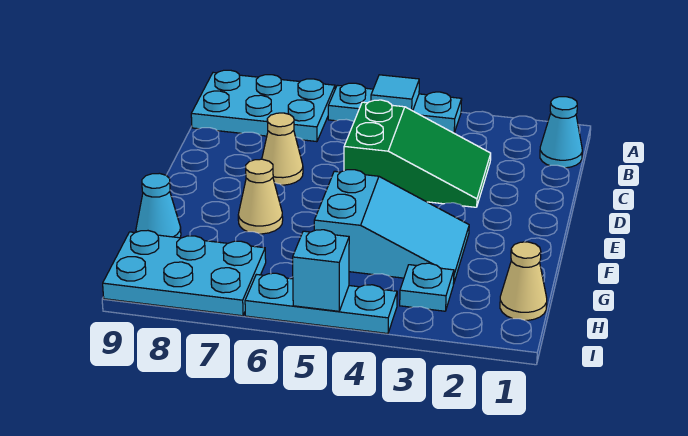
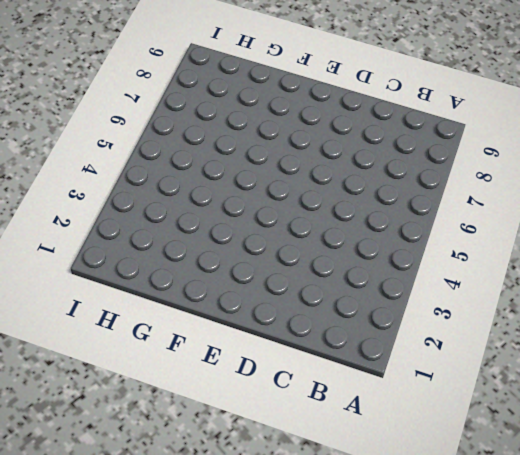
none -> cyan 1x3 plate [328,83,462,133]
none -> cyan 2x3 plate [191,70,335,142]
none -> cyan 1x1 cone [540,97,582,168]

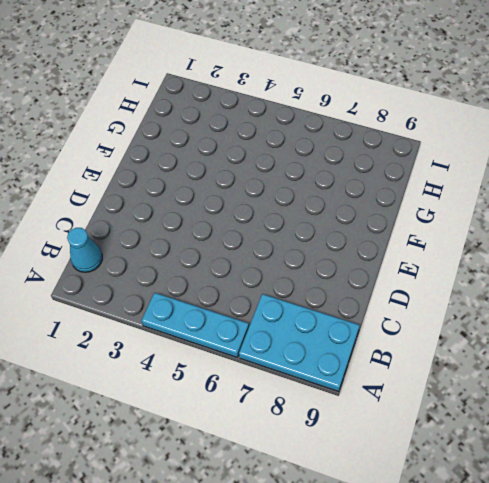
none -> green 2x3 slope [344,100,491,207]
none -> tan 1x1 cone [262,113,303,185]
none -> cyan 2x3 slope [314,170,469,284]

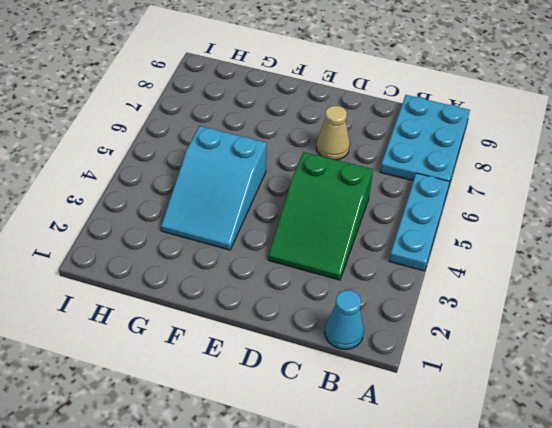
none -> tan 1x1 cone [238,159,283,234]
none -> cyan 1x1 cone [136,173,181,238]
none -> tan 1x1 cone [500,242,547,320]

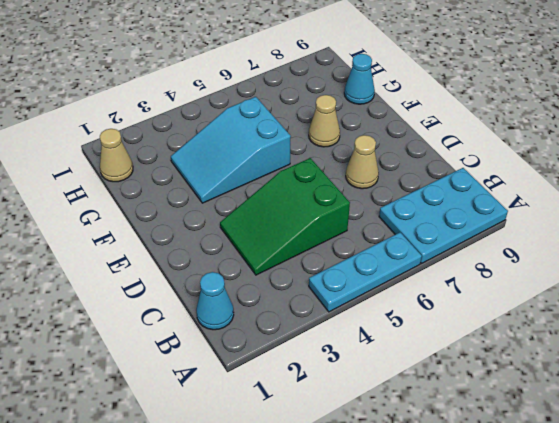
none -> cyan 1x1 plate [400,263,454,311]
none -> cyan 2x3 plate [103,231,266,316]
none -> cyan 1x3 plate [245,273,397,334]

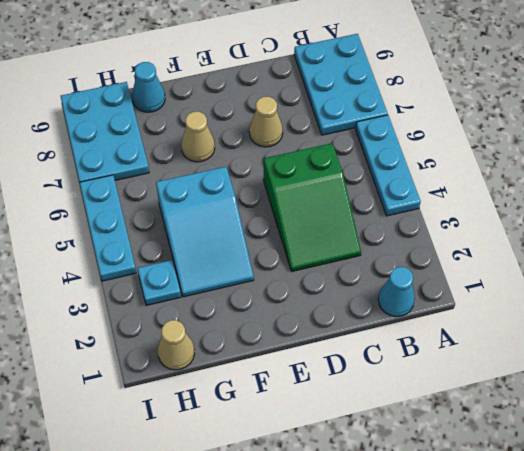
none -> cyan 1x1 tile [371,75,419,111]
none -> cyan 1x1 brick [293,230,349,311]

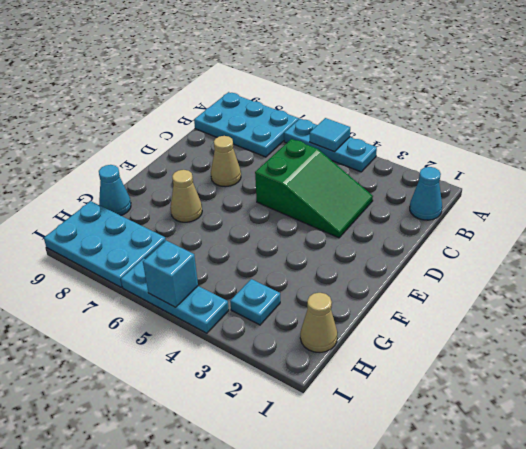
none -> cyan 2x3 slope [314,170,469,284]

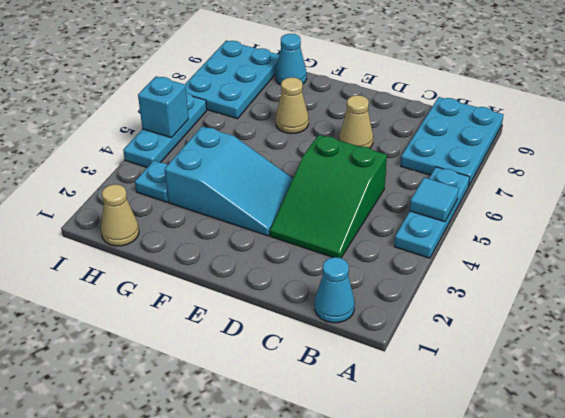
cyan 2x3 slope [165,126,293,236] -> cyan 2x3 slope turned to [314,170,469,284]

